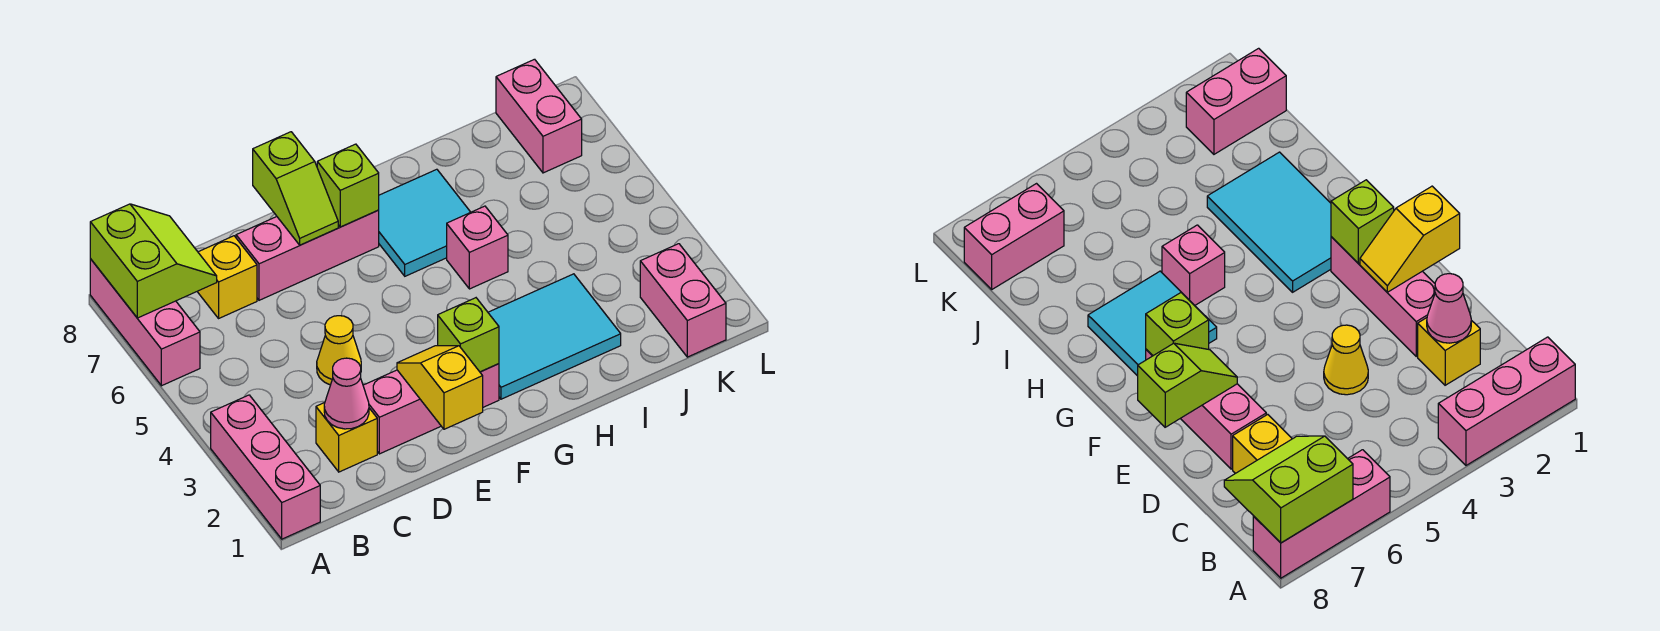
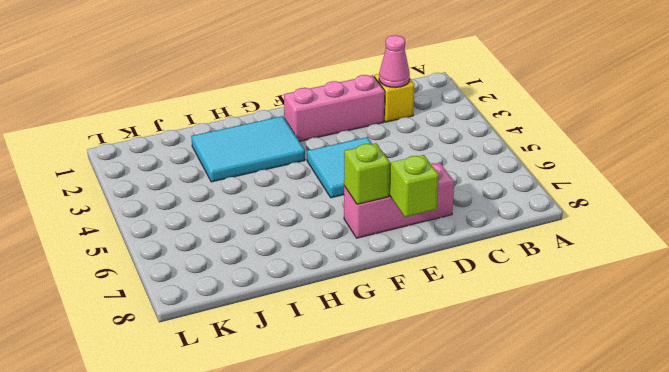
cyan 2x2 tile [307,137,372,198] -> cyan 2x2 tile moved to [379,169,471,276]
none -> pink 1x3 brick [211,395,320,539]
none -> pink 1x3 brick [90,259,200,386]
none -> yellow 1x1 brick [197,236,257,318]

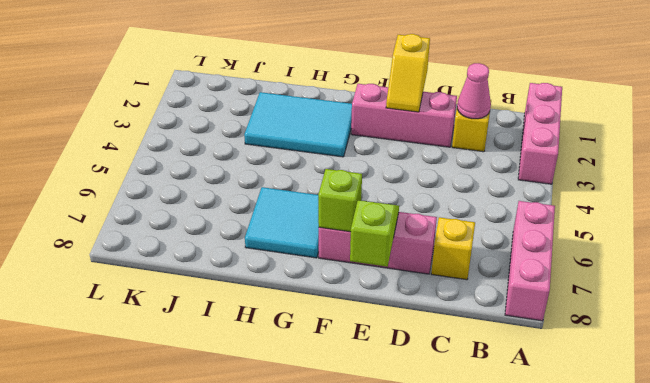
none -> yellow 1x1 cone [317,316,361,385]
none -> pink 1x1 brick [447,206,508,289]
none -> pink 1x2 brick [640,244,726,357]

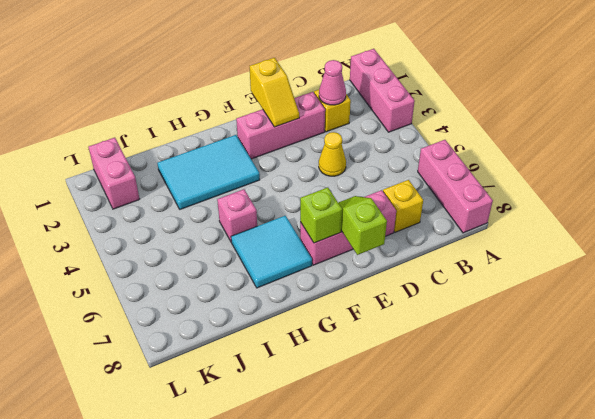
none -> pink 1x2 brick [496,59,582,173]
none -> lime 2x2 slope [90,204,217,318]
none -> lime 1x1 brick [438,298,499,372]

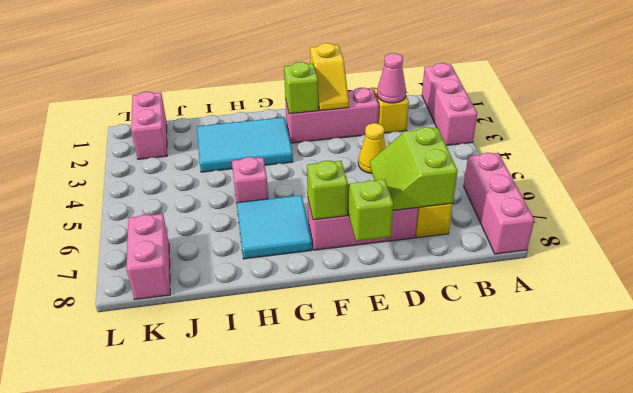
lime 2x2 slope [370,127,458,210] -> lime 2x2 slope moved to [90,204,217,318]

